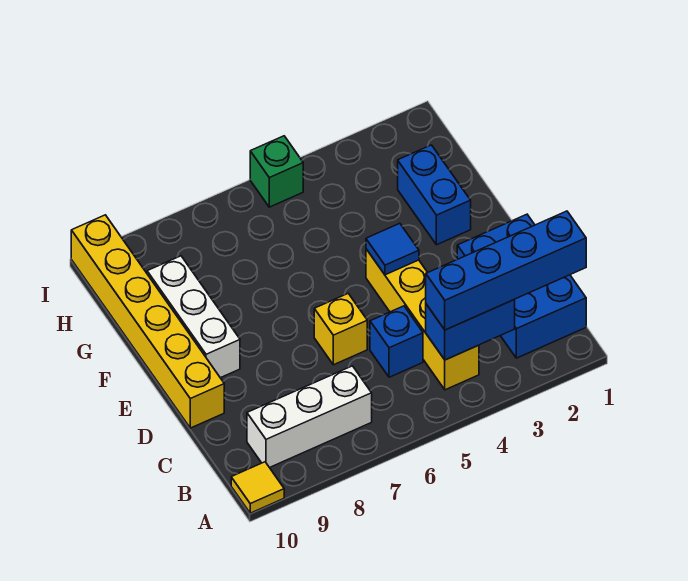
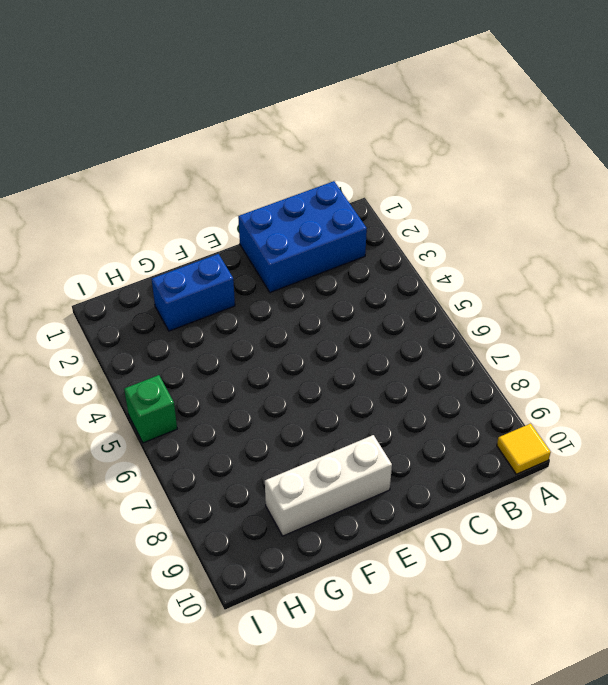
none -> yellow 1x4 brick [366,249,479,390]
none -> white 1x3 brick [247,366,372,468]
none -> blue 1x1 brick [370,306,423,377]

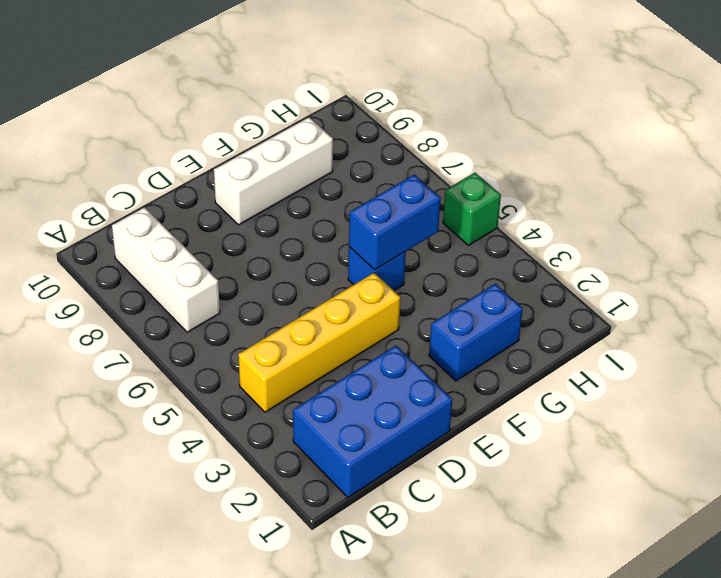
blue 1x1 brick [348,247,406,291] -> blue 1x1 brick moved to [370,306,423,377]
blue 1x2 brick [349,175,441,270] -> blue 1x2 brick turned to [426,300,515,360]
none -> yellow 1x1 tile [231,462,284,513]
none -> yellow 1x1 brick [314,294,367,365]
none -> yellow 1x6 brick [71,215,224,428]

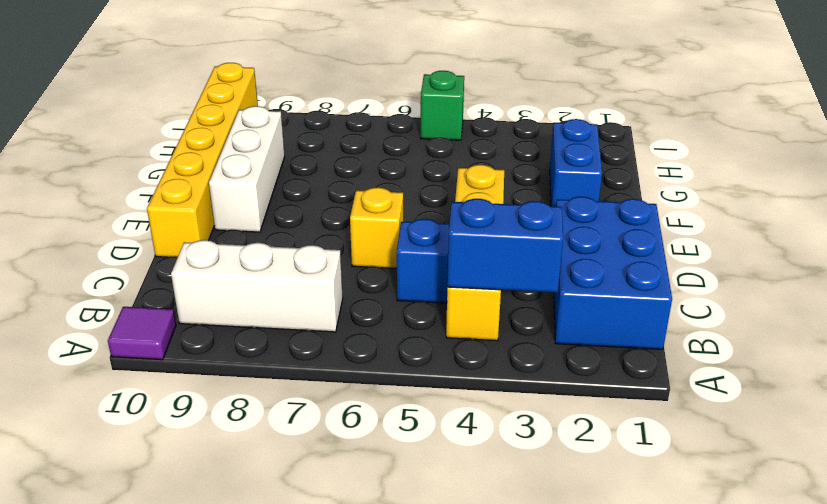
purple 1x1 tile [108,307,176,360] -> yellow 1x1 tile [231,462,284,513]
none -> blue 1x1 tile [366,223,419,275]
none -> blue 1x4 brick [426,211,586,330]

